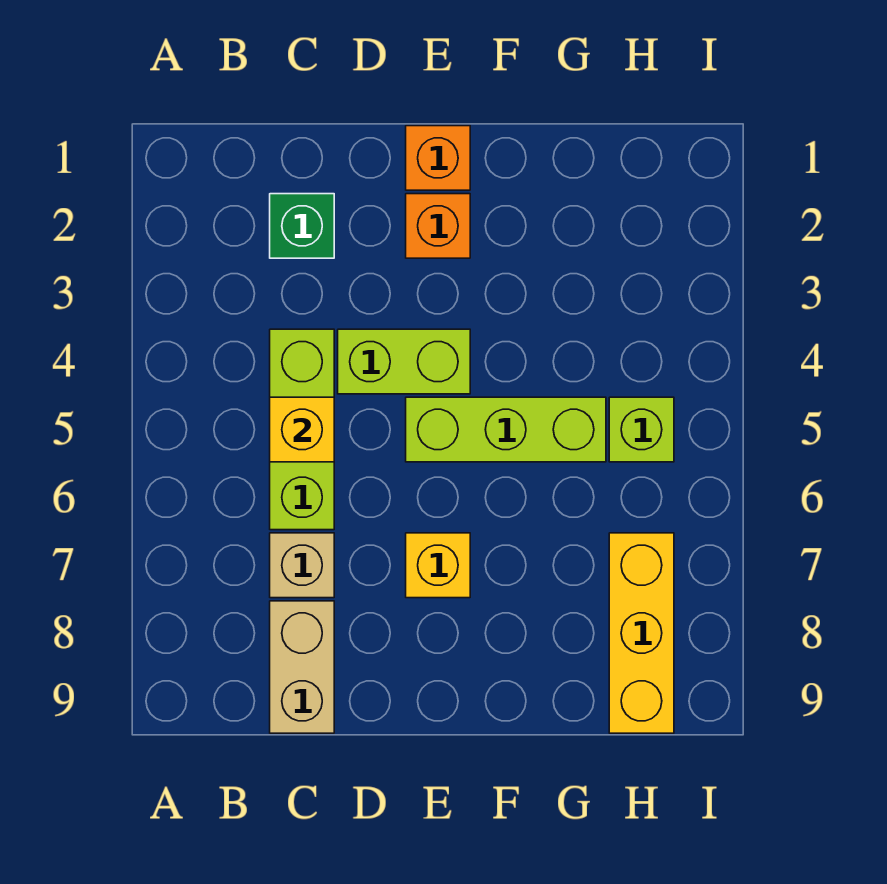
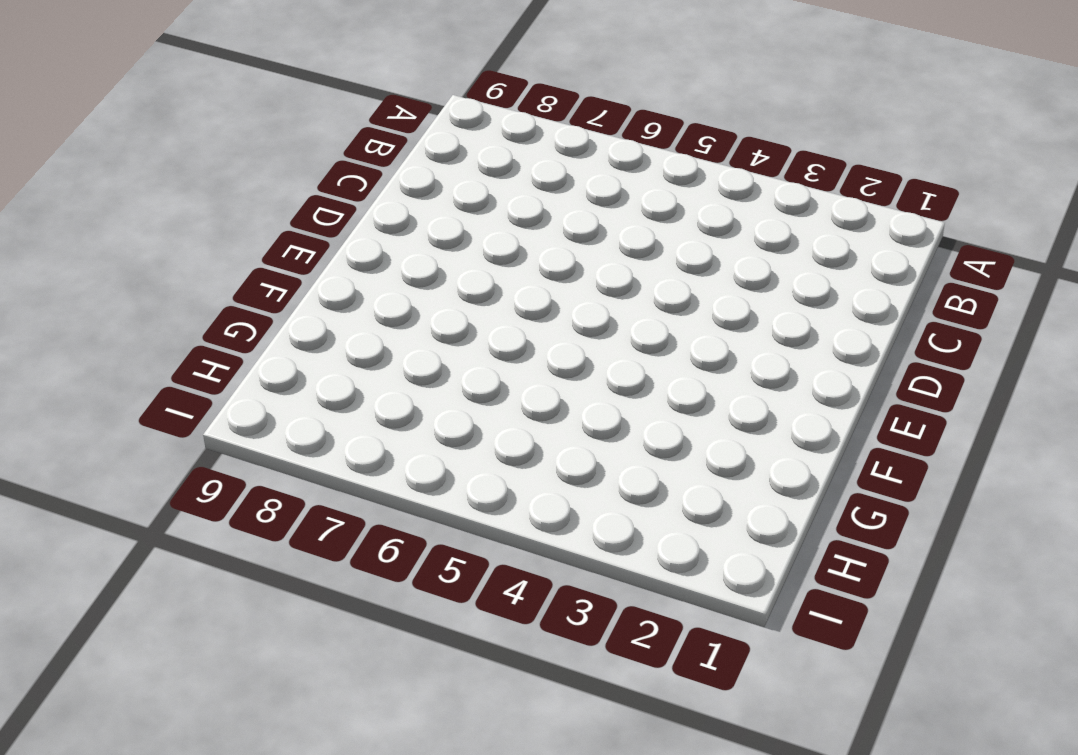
none -> green 1x1 brick [270,194,334,258]
none -> lime 1x3 brick [270,329,334,530]
none -> tan 1x1 brick [270,533,334,598]

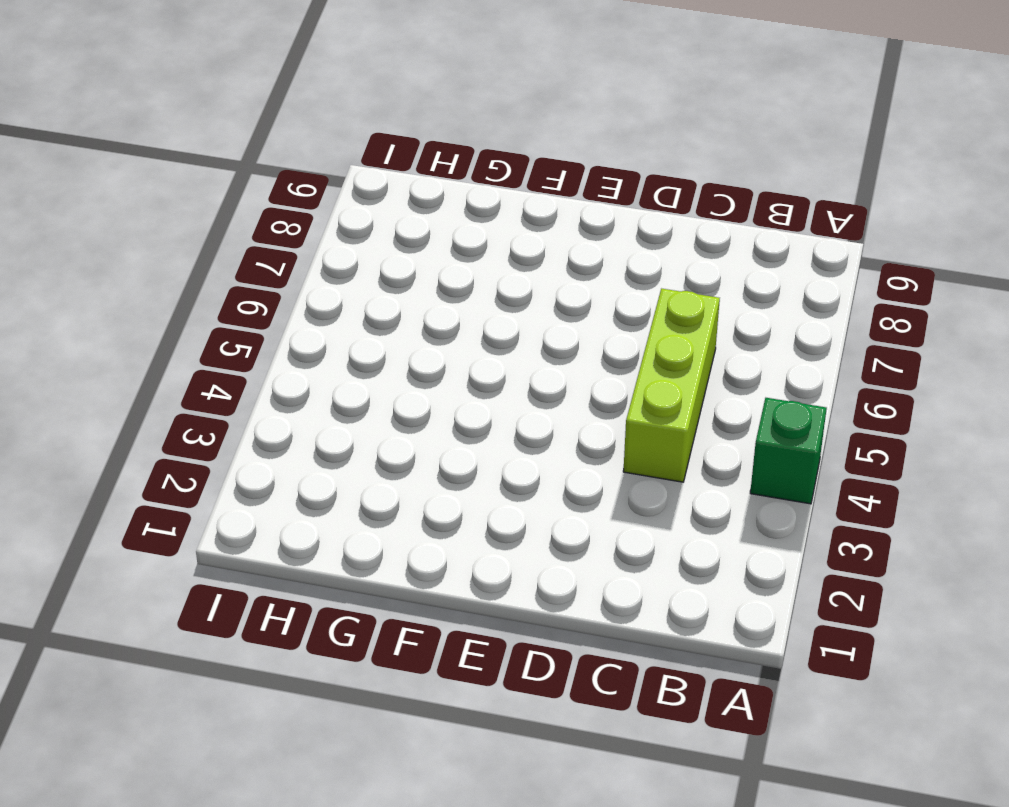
green 1x1 brick [750,398,827,504] -> green 1x1 brick moved to [270,194,334,258]
none -> tan 1x1 brick [270,533,334,598]
none -> tan 1x2 brick [270,601,334,733]
none -> lime 1x2 brick [338,329,470,394]

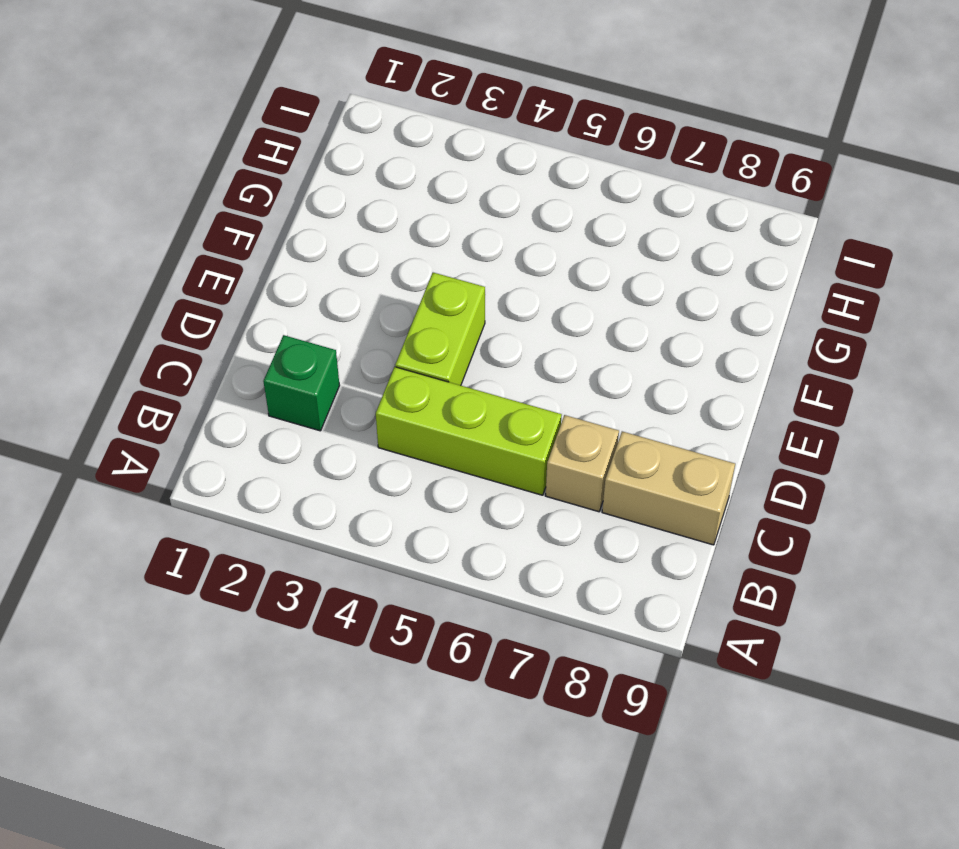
none -> orange 1x1 brick [406,126,470,190]
none -> orange 1x1 brick [406,194,470,258]
none -> lime 1x3 brick [406,397,606,462]

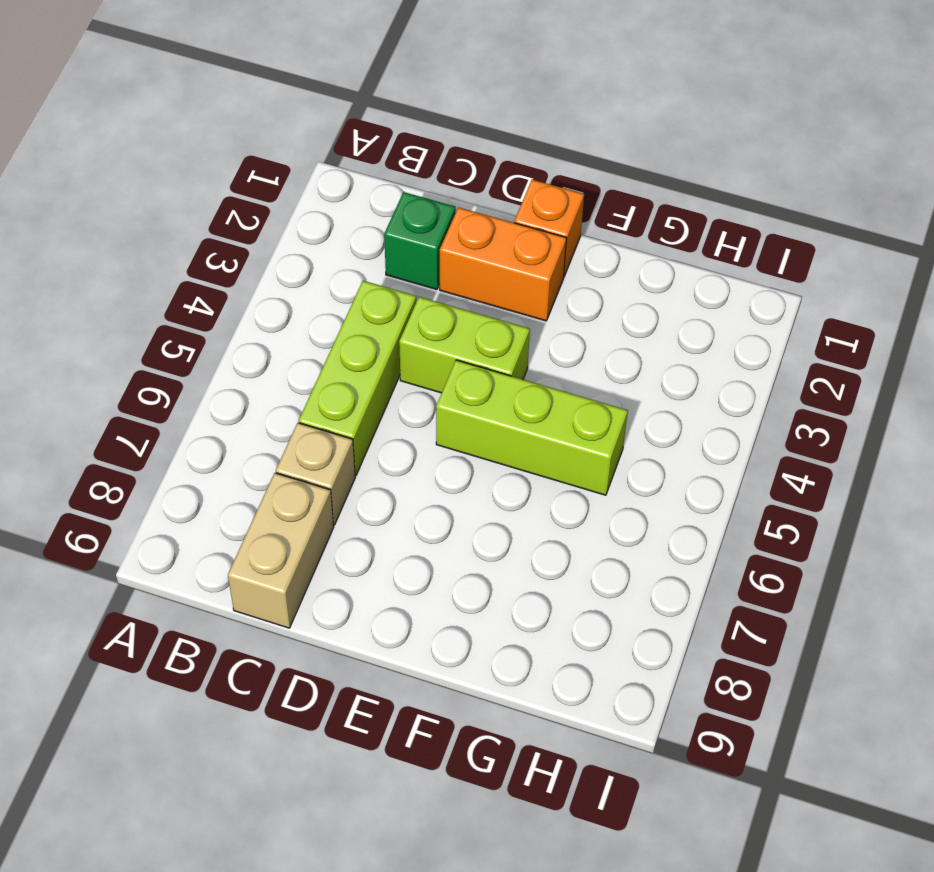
orange 1x2 brick [440,207,567,321] -> orange 1x1 brick [406,194,470,258]
none -> yellow 1x1 brick [406,533,470,598]
none -> lime 1x1 brick [609,397,674,462]
none -> yellow 1x3 brick [609,533,674,733]

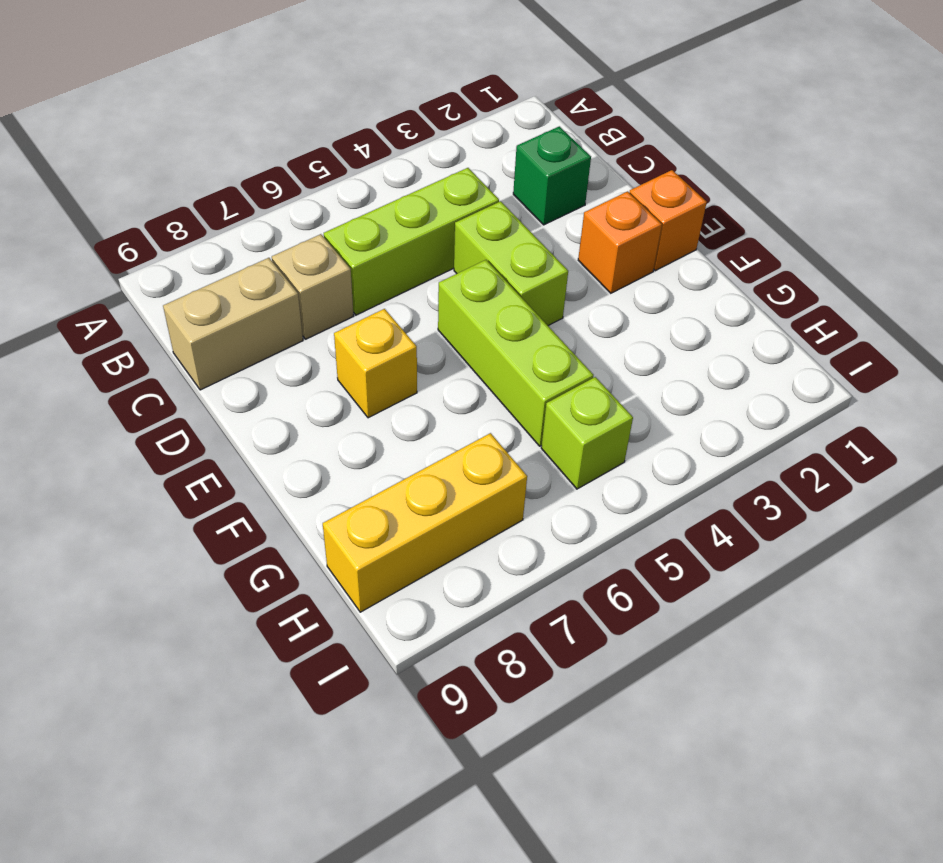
none -> yellow 1x1 brick [270,397,334,462]

